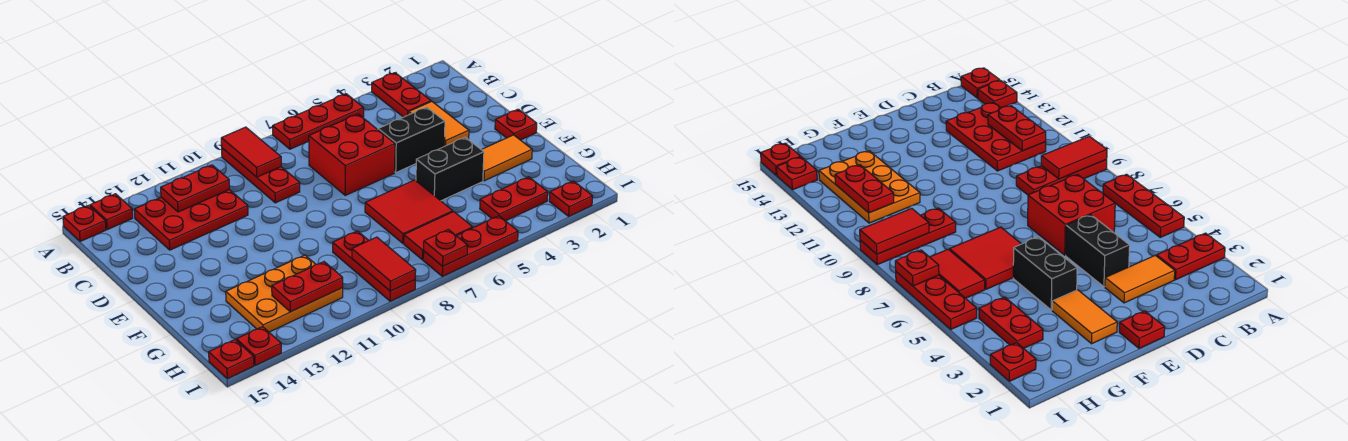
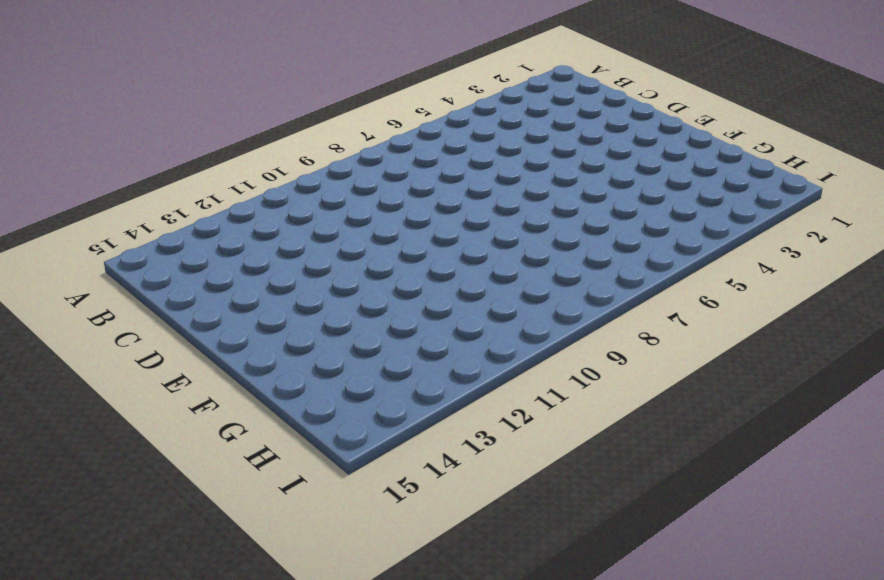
none -> red 1x2 plate [372,73,431,117]
none -> red 1x3 plate [273,94,364,149]
none -> red 1x3 plate [222,148,300,203]

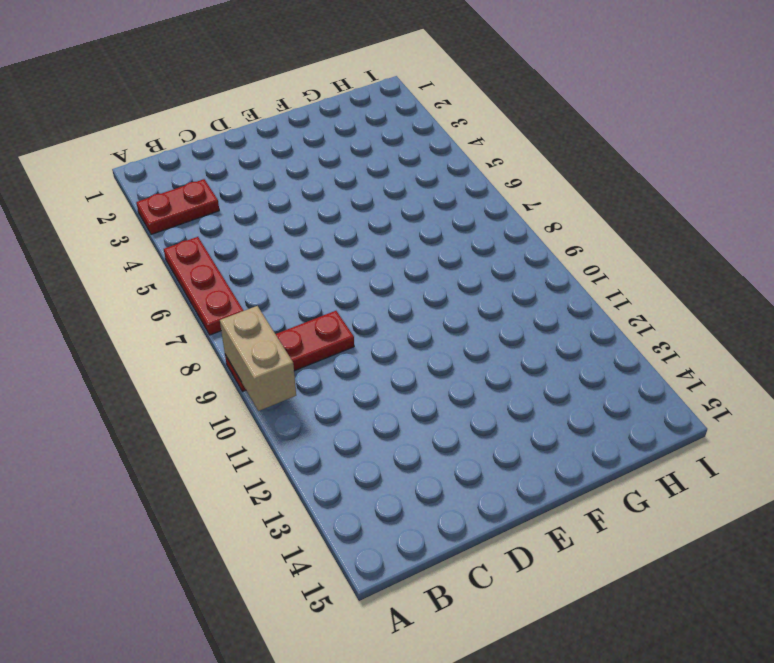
tan 1x2 brick [220,306,296,411] -> red 1x2 tile [221,127,281,177]
none -> red 1x1 plate [90,194,133,229]
none -> red 1x1 plate [63,205,106,241]
none -> red 2x3 plate [134,190,248,250]

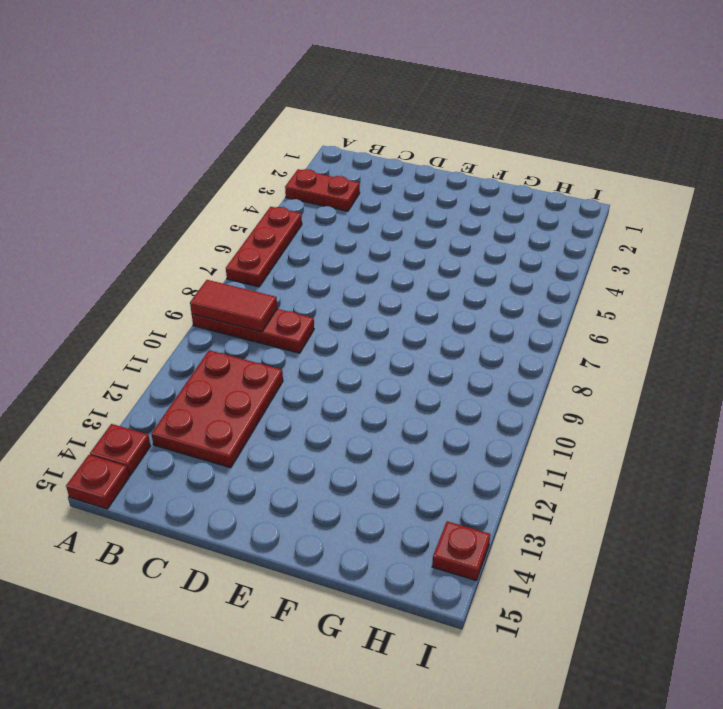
none -> orange 1x2 tile [409,102,469,146]
none -> red 2x2 brick [309,114,395,195]
none -> black 1x2 brick [378,107,445,172]

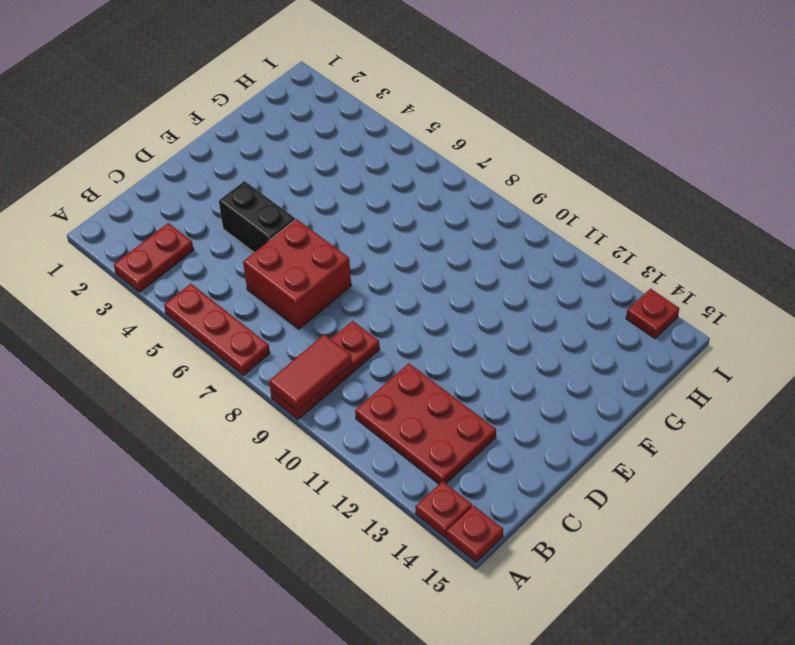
none -> orange 1x2 tile [409,102,469,146]
none -> red 1x1 plate [495,109,537,140]
none -> orange 1x2 tile [482,135,532,181]

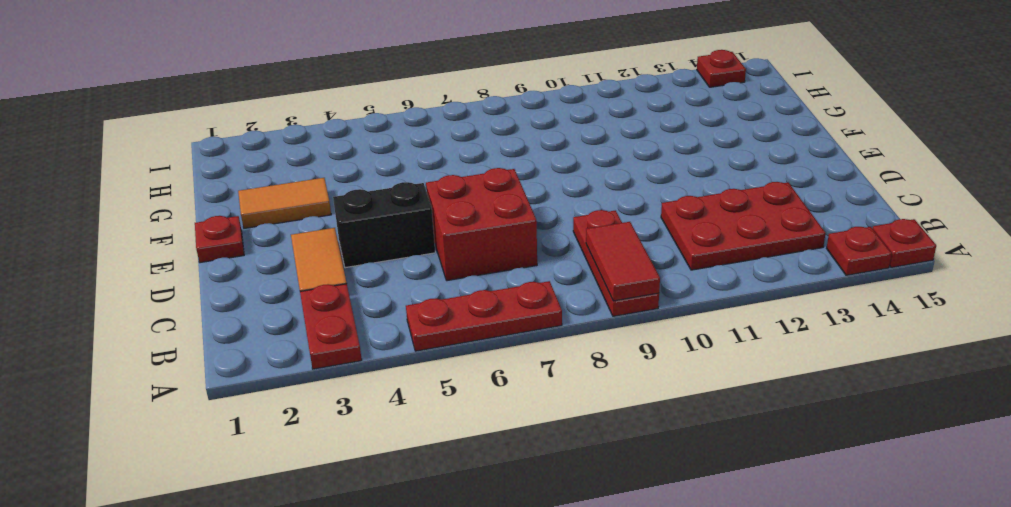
none -> black 1x2 brick [416,137,484,201]
none -> red 2x2 tile [365,180,453,243]
none -> red 1x3 plate [333,231,415,301]

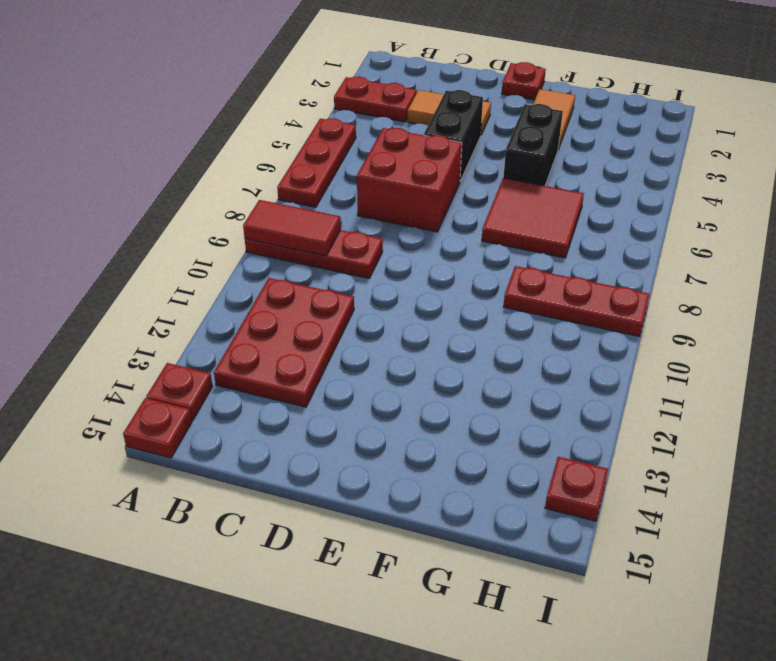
none -> orange 2x3 plate [226,255,343,332]
none -> red 1x2 plate [480,177,548,221]
none -> red 1x2 tile [404,212,473,260]

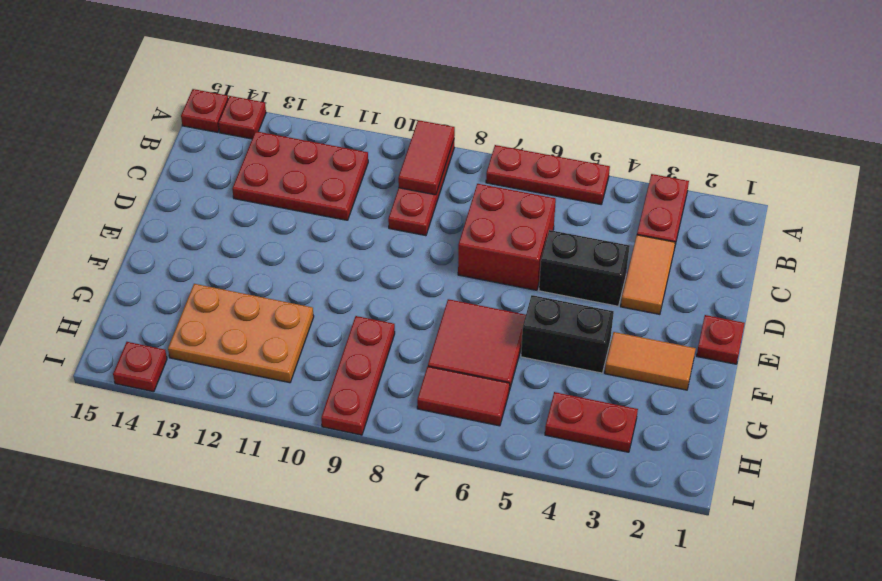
none -> red 1x1 plate [549,181,593,216]
none -> red 1x3 plate [423,216,518,276]
none -> red 1x1 plate [209,340,254,379]

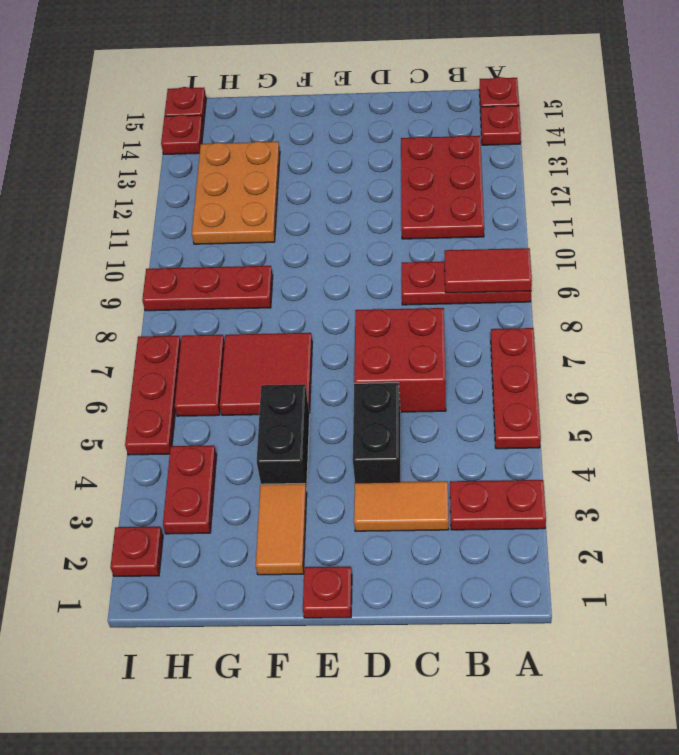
none -> red 1x2 plate [161,165,229,212]
none -> red 1x2 tile [352,237,416,291]
none -> red 1x2 plate [272,262,343,312]

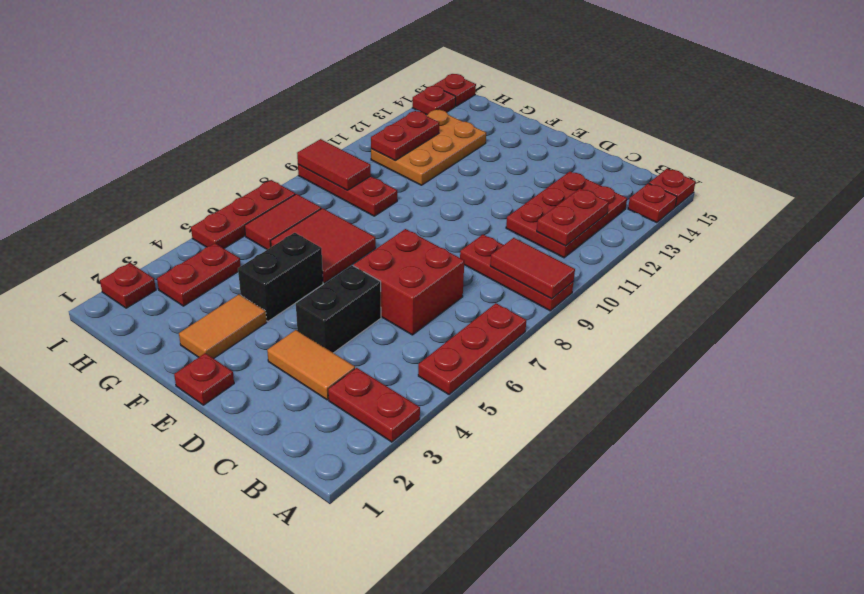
none -> red 1x1 plate [424,229,468,266]

